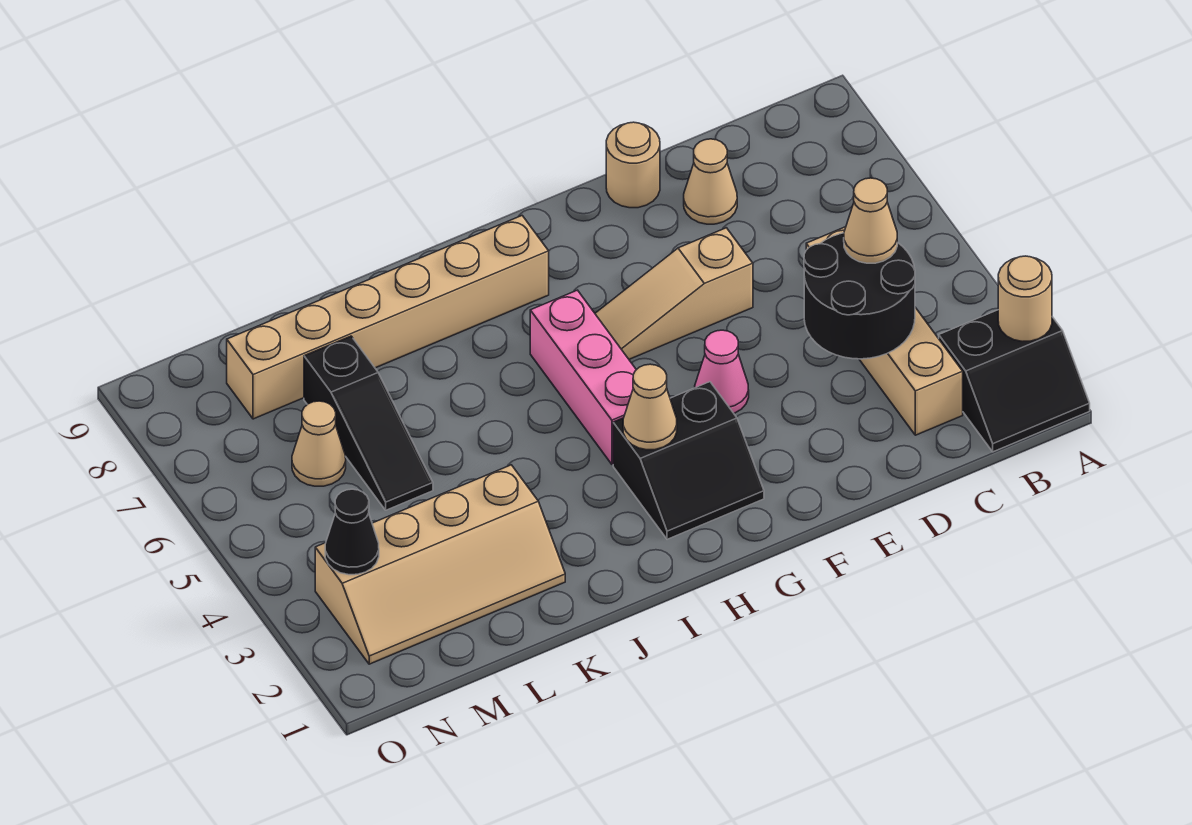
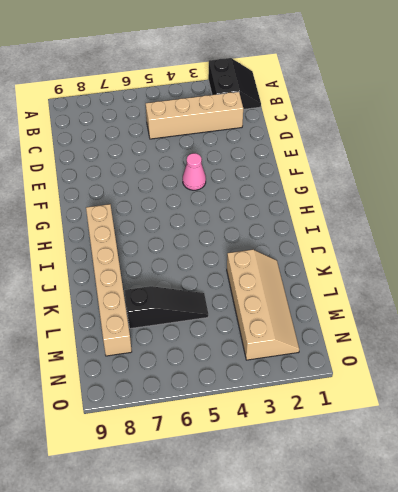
none -> tan 1x1 cone [684,139,737,224]
none -> tan 1x3 slope [595,228,753,359]
none -> tan 1x1 round brick [606,122,660,208]

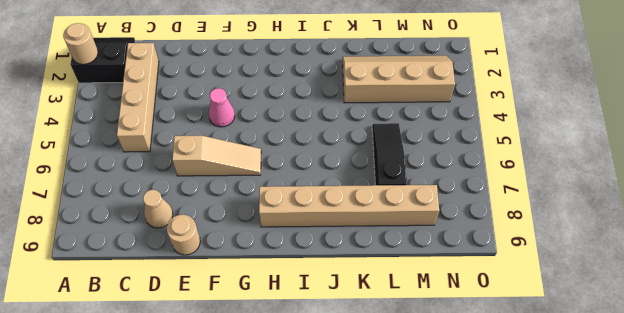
none -> black 2x2 slope [613,382,764,539]
none -> pink 1x3 brick [530,290,636,464]
none -> tan 1x1 cone [292,401,346,486]

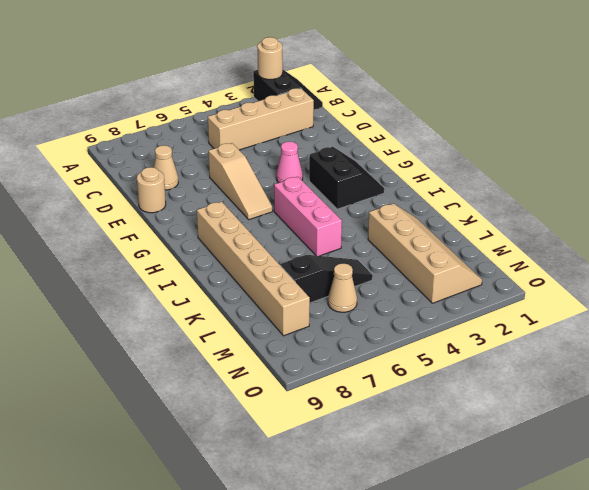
pink 1x3 brick [274,177,342,256] -> pink 1x3 brick turned to [530,290,636,464]
none -> black 2x2 round brick [804,233,915,359]
none -> tan 1x1 cone [623,364,677,450]
none -> black 1x1 cone [325,489,379,575]

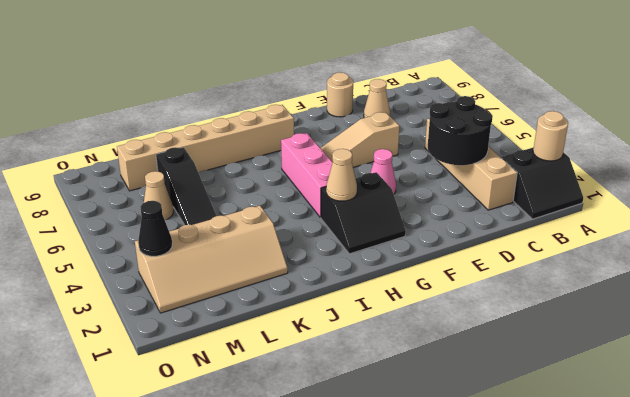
none -> tan 1x1 cone [844,178,897,263]

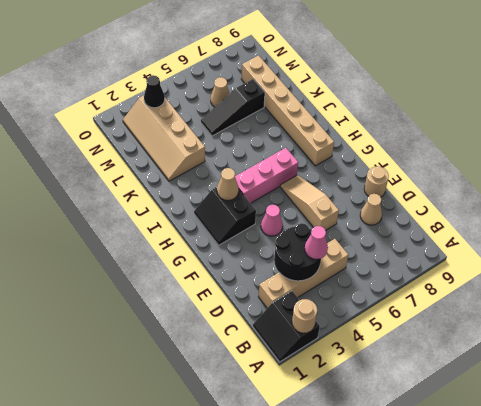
pink 1x1 cone [305,226,328,259] -> tan 1x1 cone [844,178,897,263]

